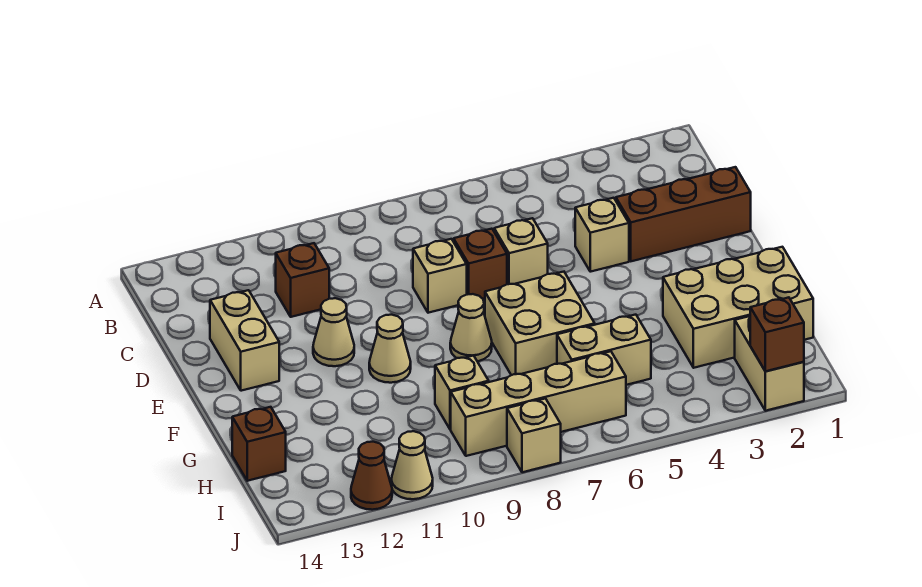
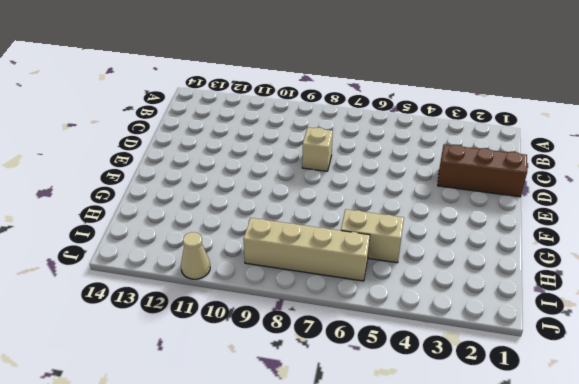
none -> brown 1x1 brick [276,243,329,317]
none -> tan 1x1 brick [575,198,629,272]
none -> tan 1x1 brick [494,218,548,284]

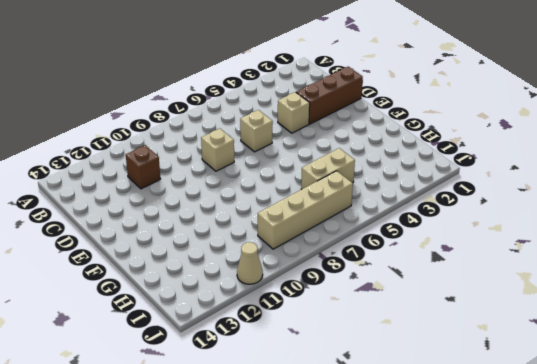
none -> brown 1x1 brick [454,229,507,299]
none -> tan 1x2 brick [210,290,279,391]
none -> tan 1x1 cone [313,298,354,366]

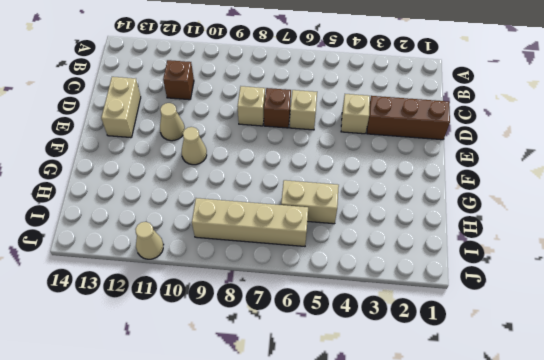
none -> tan 2x2 brick [485,272,595,375]
none -> tan 1x1 cone [450,294,492,361]
none -> tan 2x3 brick [663,247,813,368]

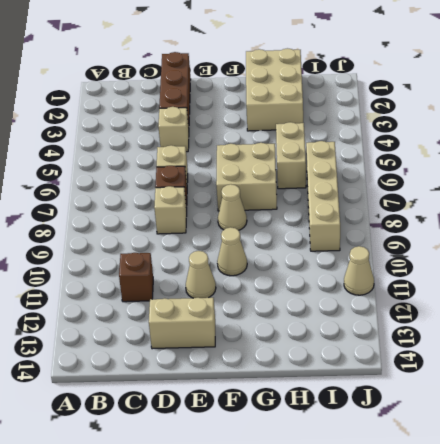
none -> tan 1x1 brick [435,356,489,429]
none -> brown 1x1 brick [232,407,286,481]
none -> tan 1x2 brick [735,316,804,411]

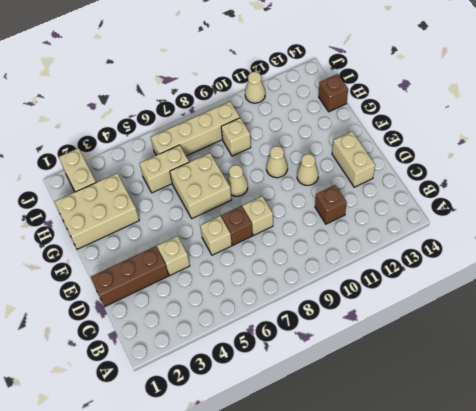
none -> tan 1x1 brick [507,399,561,472]
none -> brown 1x1 cone [351,442,392,510]
none -> brown 1x1 brick [750,297,804,371]

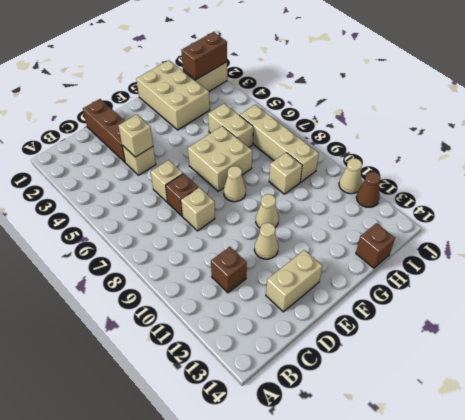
tan 1x1 brick [118,115,153,157] -> tan 1x1 brick moved to [507,399,561,472]
brown 1x2 brick [181,32,227,80] -> brown 1x1 brick [750,297,804,371]

